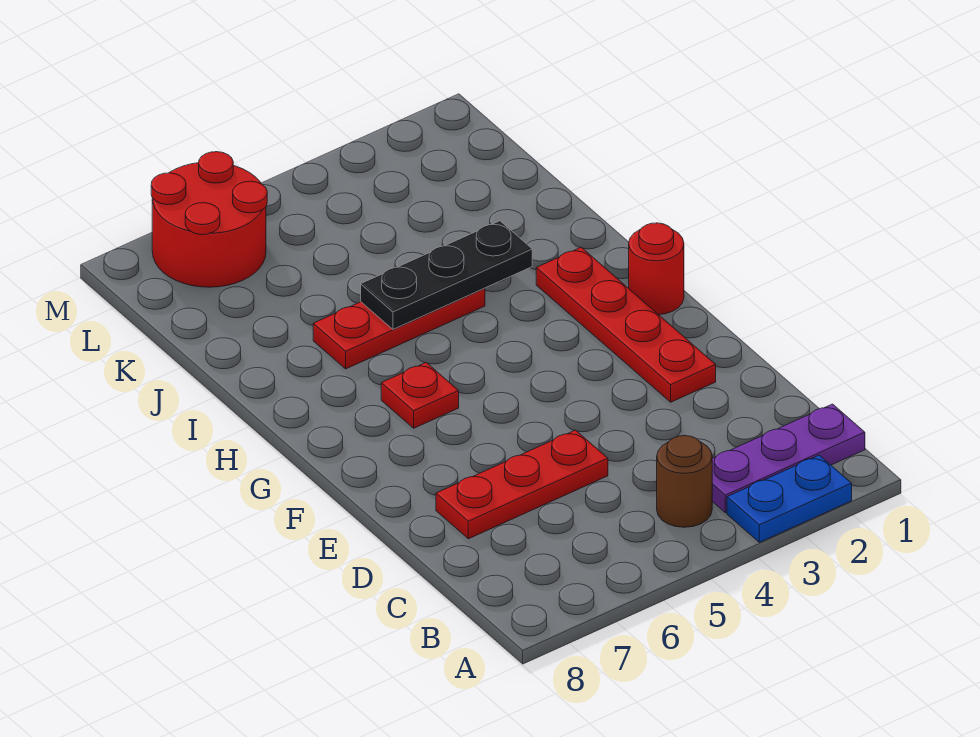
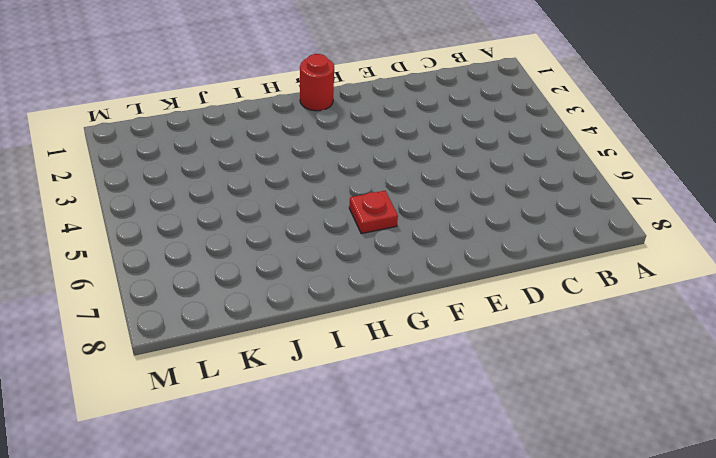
none -> blue 1x2 plate [727,455,852,542]
none -> purple 1x3 plate [712,404,865,513]

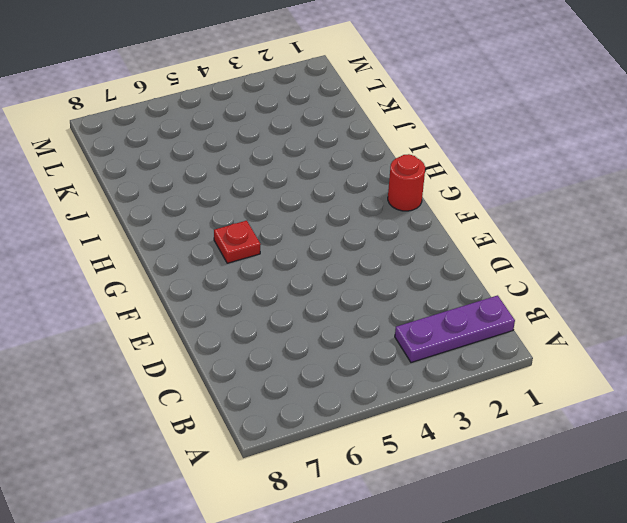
none -> blue 1x2 plate [727,455,852,542]
none -> brown 1x1 round brick [657,436,712,527]

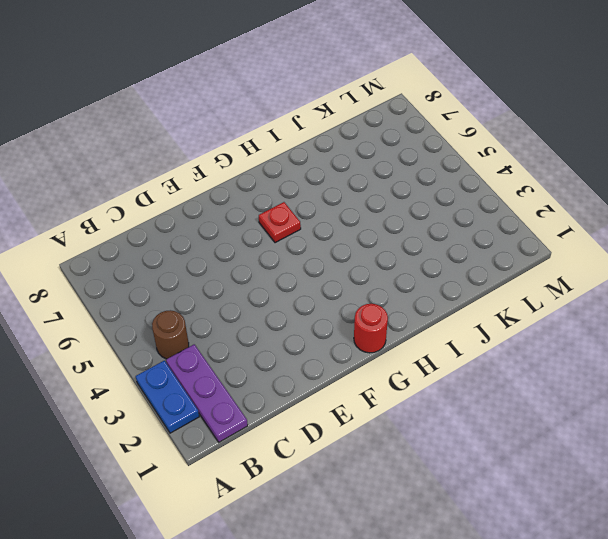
none -> red 1x3 plate [436,430,608,539]
none -> red 1x4 plate [536,247,716,402]

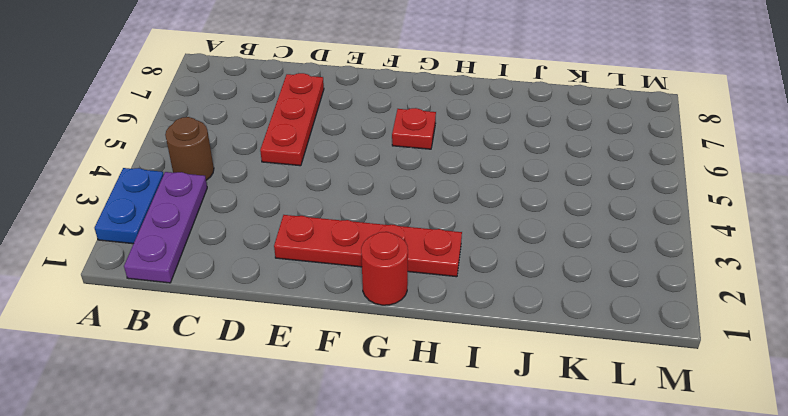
none -> red 1x3 plate [313,288,485,369]
none -> red 2x2 round brick [151,152,267,287]

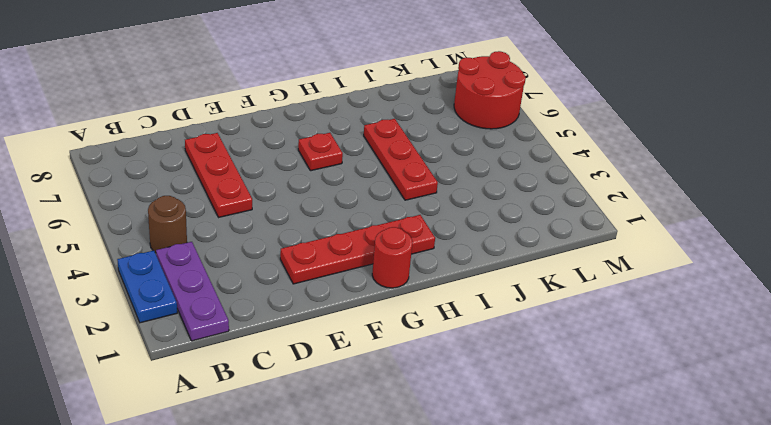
none -> black 1x3 plate [361,221,532,329]

